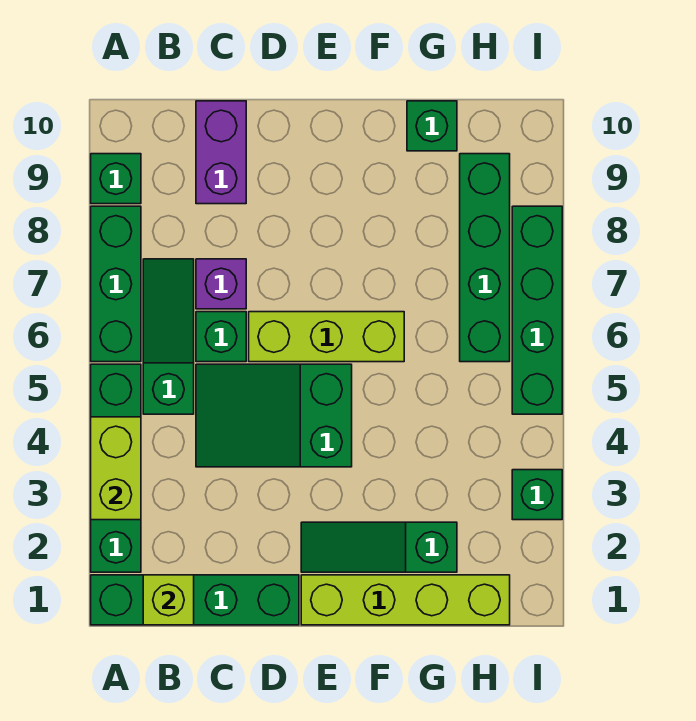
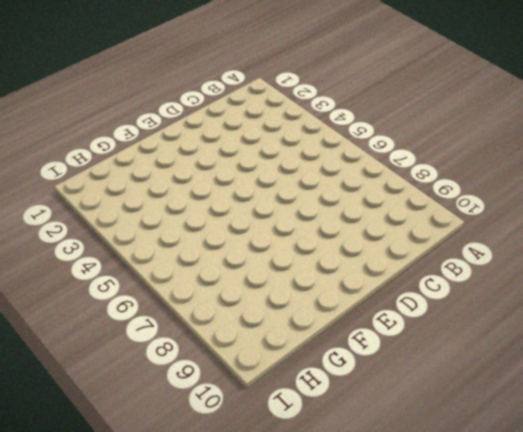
none -> green 1x4 brick [91,575,299,625]
none -> green 1x4 brick [91,364,141,572]
none -> green 1x3 brick [91,206,141,362]

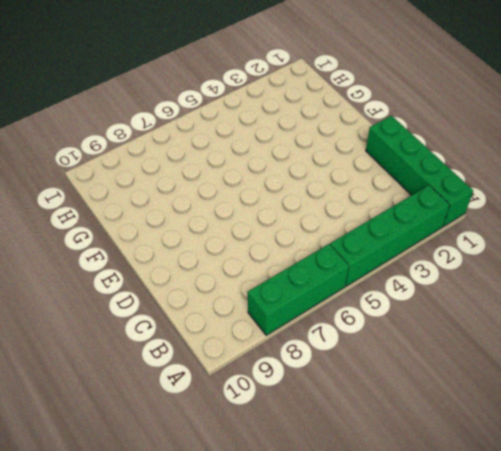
none -> green 1x1 brick [91,154,141,204]
none -> green 1x3 slope [143,259,194,414]
none -> green 2x3 slope [196,364,352,467]

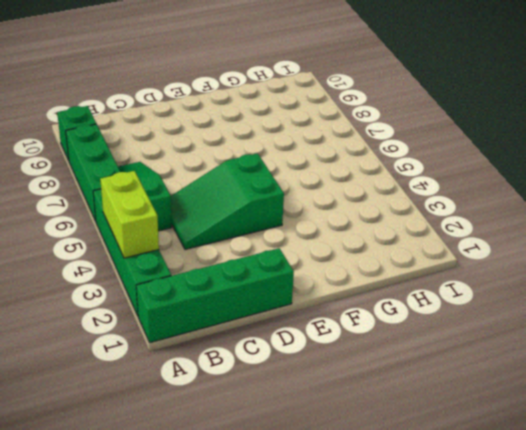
none -> green 1x1 brick [196,312,246,362]
none -> purple 1x1 brick [196,259,246,309]
none -> purple 1x2 brick [196,101,246,204]

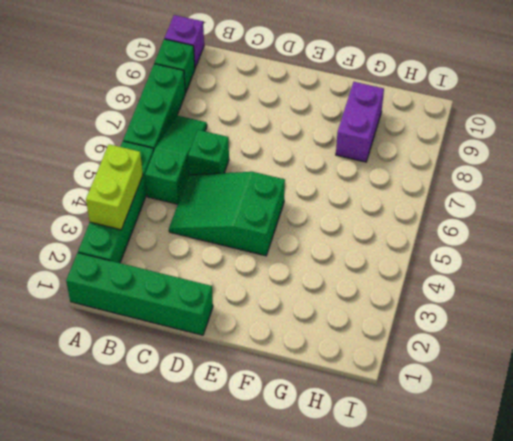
purple 1x1 brick [165,15,204,68] -> purple 1x1 brick moved to [196,259,246,309]
purple 1x2 brick [336,82,384,162] -> purple 1x2 brick moved to [196,101,246,204]
none -> lime 1x3 brick [249,312,404,362]
none -> lime 1x4 brick [301,575,510,625]
none -> green 1x3 slope [301,522,457,572]

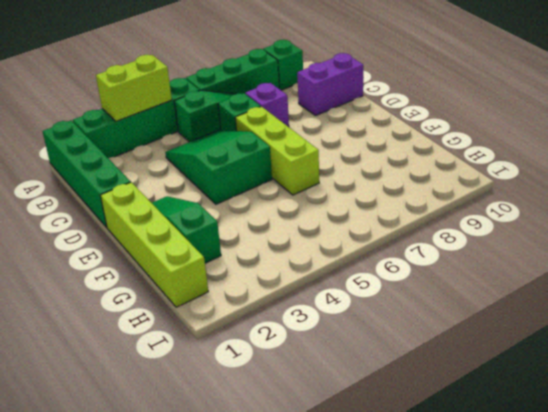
none -> green 1x1 brick [407,101,457,151]
none -> green 1x4 brick [460,154,510,362]
none -> green 1x1 brick [512,470,562,520]

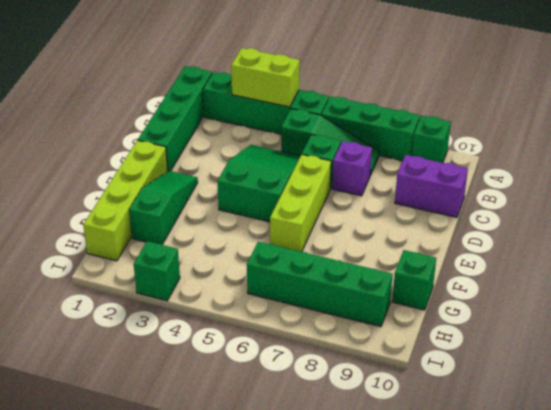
none -> green 1x4 brick [512,206,562,414]
none -> lime 1x1 brick [143,575,194,625]

